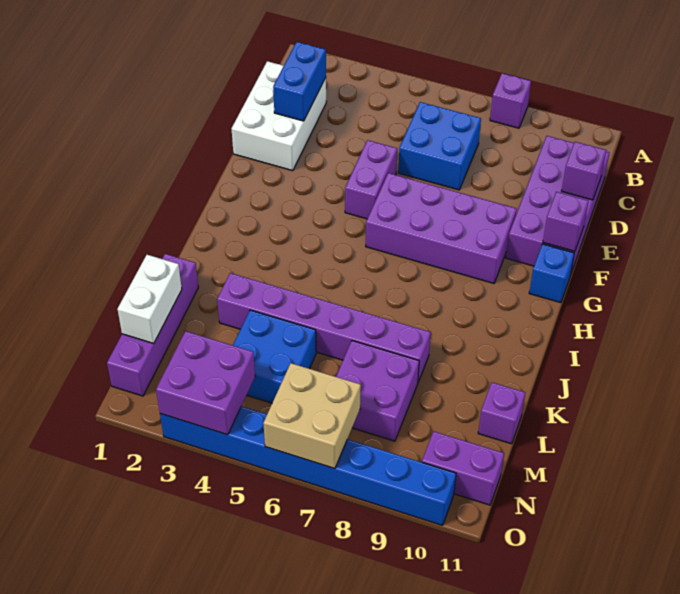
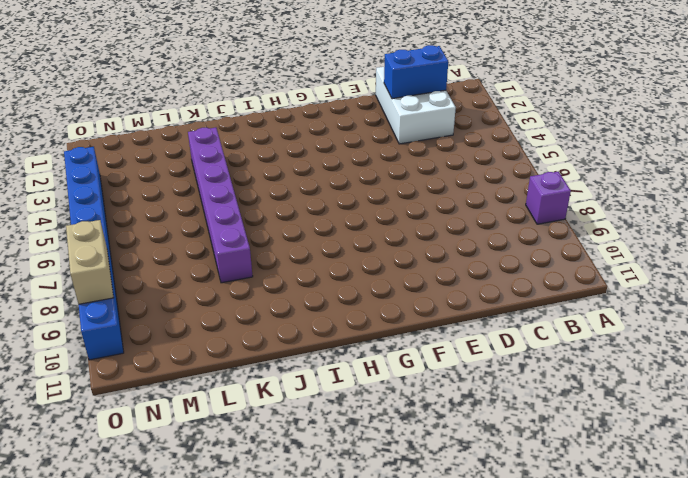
white 2x3 brick [376,67,456,144] -> white 2x3 brick turned to [231,61,326,171]
tan 1x2 brick [66,220,113,304] -> none
none -> blue 2x2 brick [398,102,481,190]
none -> purple 2x4 brick [506,136,609,275]
none -> purple 1x2 brick [345,140,397,219]

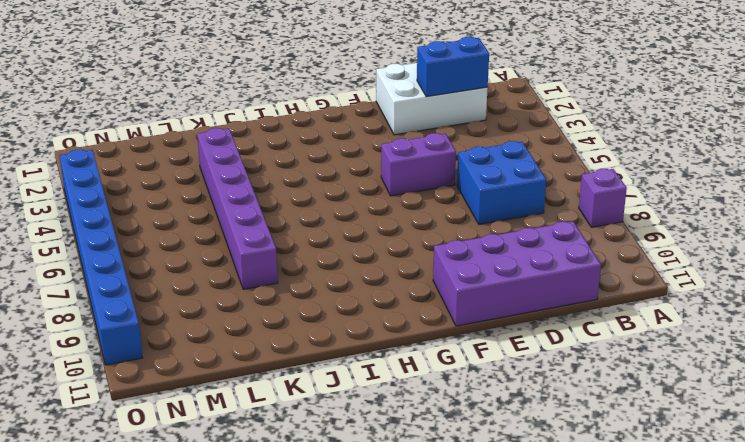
none -> purple 2x4 brick [366,173,517,283]
none -> blue 1x1 brick [529,244,574,303]
none -> purple 1x4 brick [107,254,198,396]

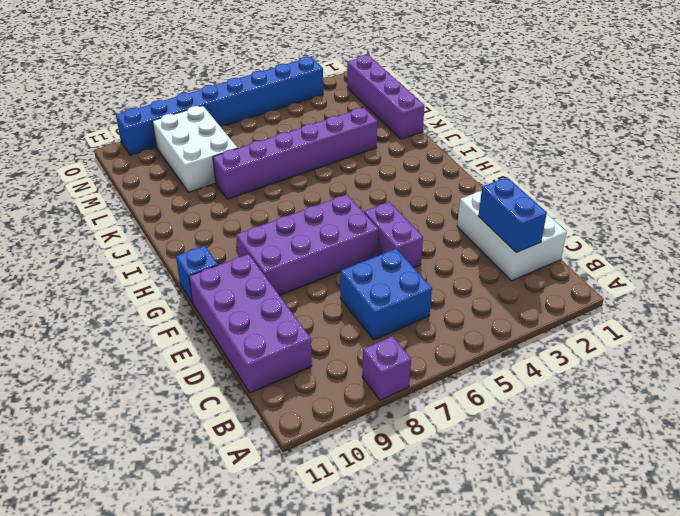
white 2x3 brick [152,106,238,192] -> purple 2x2 brick [336,341,419,441]
none -> blue 2x2 brick [233,310,316,403]
none -> purple 1x1 brick [478,382,525,444]
none -> purple 1x2 brick [422,431,504,505]

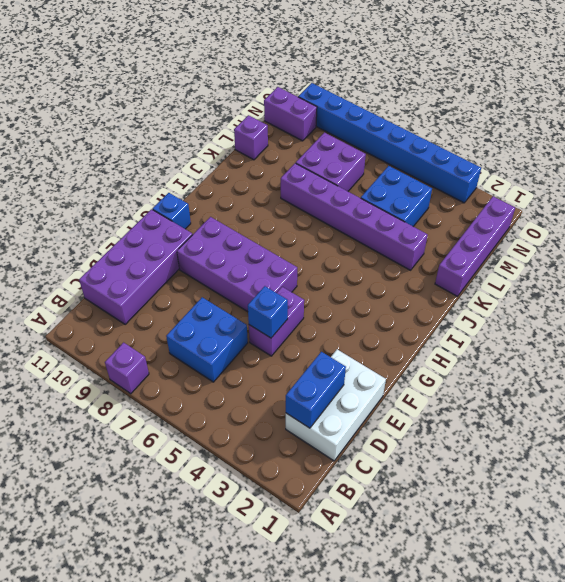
blue 1x1 brick [248,286,288,338] -> none
none -> purple 1x1 brick [562,142,606,200]
none -> purple 1x1 brick [543,192,588,251]
none -> white 1x2 brick [117,255,182,343]

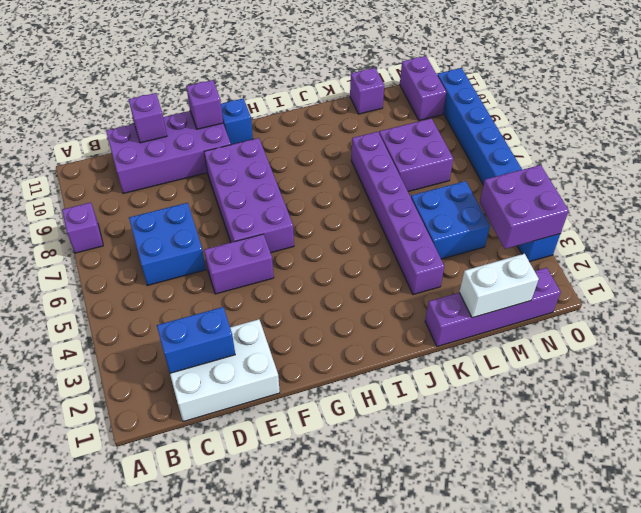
none -> tan 2x2 brick [263,363,361,469]

